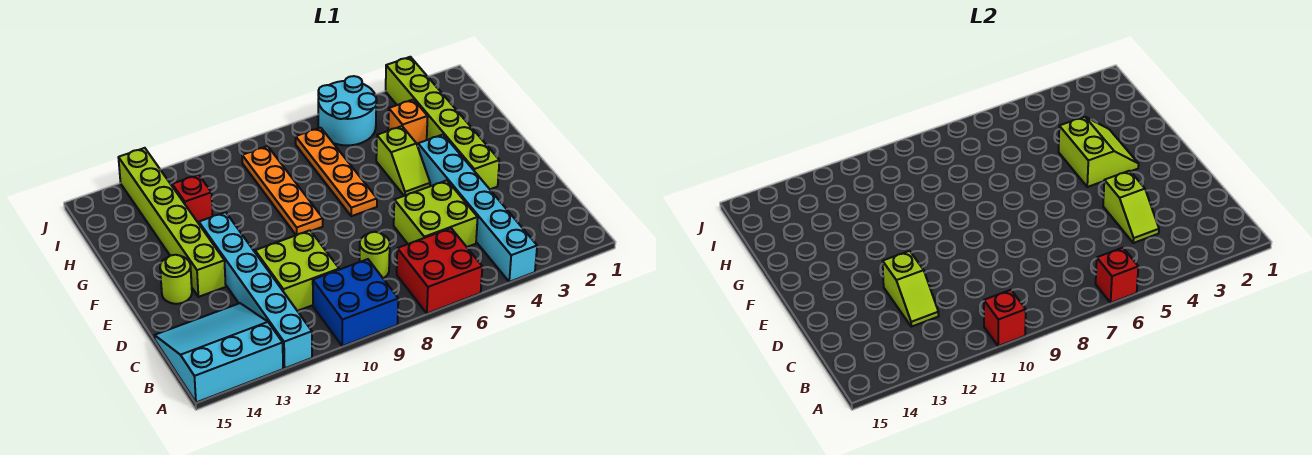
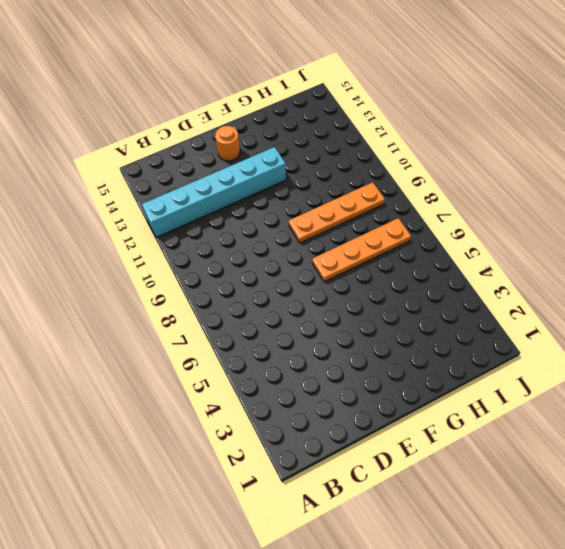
orange 1x1 round brick [215,126,240,161] -> lime 1x1 round brick [160,255,192,304]
none -> cyan 1x6 brick [418,135,537,282]
none -> red 2x2 brick [397,228,482,314]
none -> blue 2x2 brick [313,259,398,346]

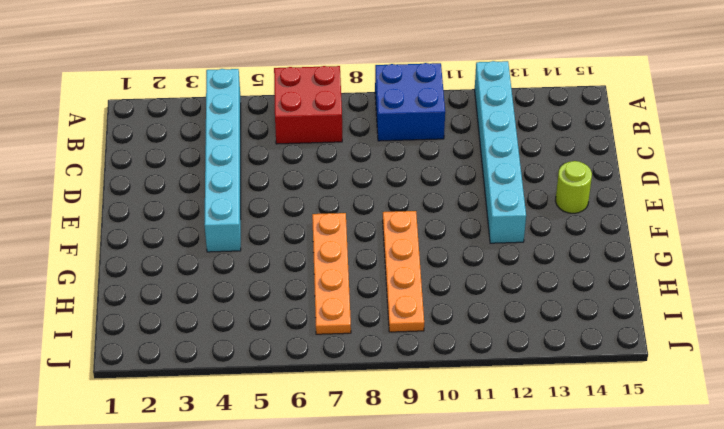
none -> cyan 3x3 slope [154,303,283,403]
none -> lime 2x2 brick [394,180,478,247]
none -> lime 1x1 round brick [360,232,390,278]

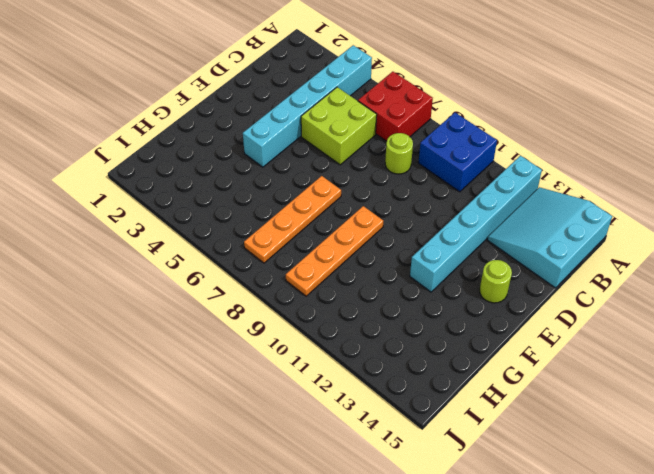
cyan 3x3 slope [487,187,612,288] -> cyan 3x3 slope turned to [154,303,283,403]
none -> lime 2x2 brick [255,230,339,311]
none -> lime 1x6 brick [386,57,499,189]
none -> lime 1x6 brick [118,148,226,297]

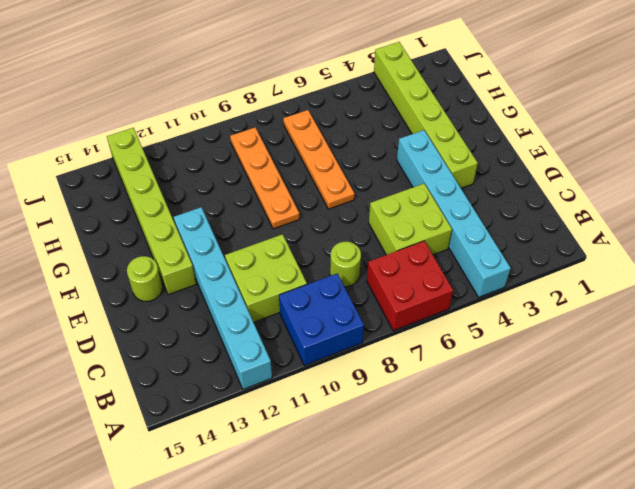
none -> cyan 3x3 slope [154,303,283,403]
none -> lime 1x2 slope [376,126,430,196]
none -> orange 1x1 brick [388,100,428,146]

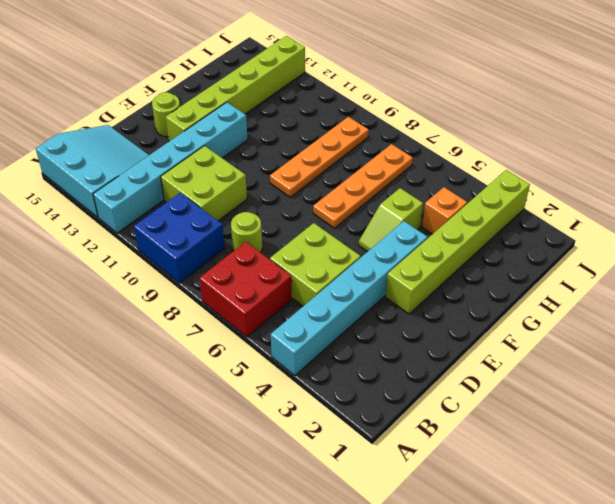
none -> red 1x1 brick [172,175,213,224]
none -> cyan 2x2 round brick [318,76,377,145]
none -> red 1x1 brick [1096,248,1138,303]

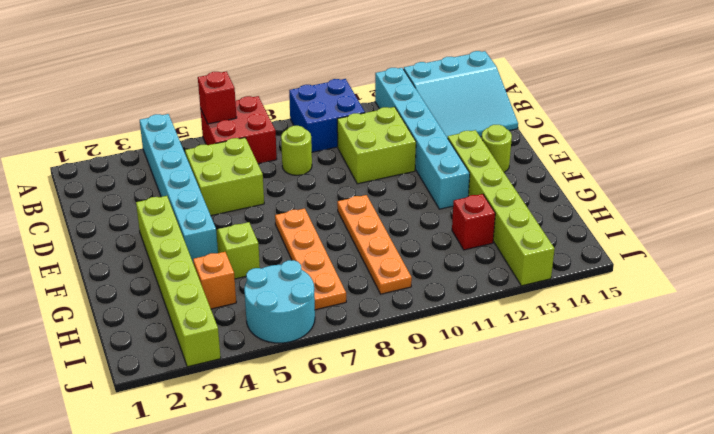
none -> red 1x1 brick [984,290,1026,346]
none -> lime 1x2 slope [1103,171,1159,243]
none -> lime 1x2 slope [883,251,939,327]

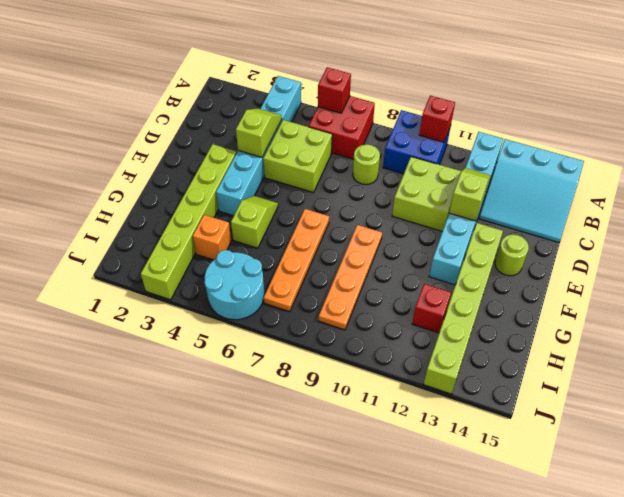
none -> lime 2x2 slope [1059,117,1139,187]

